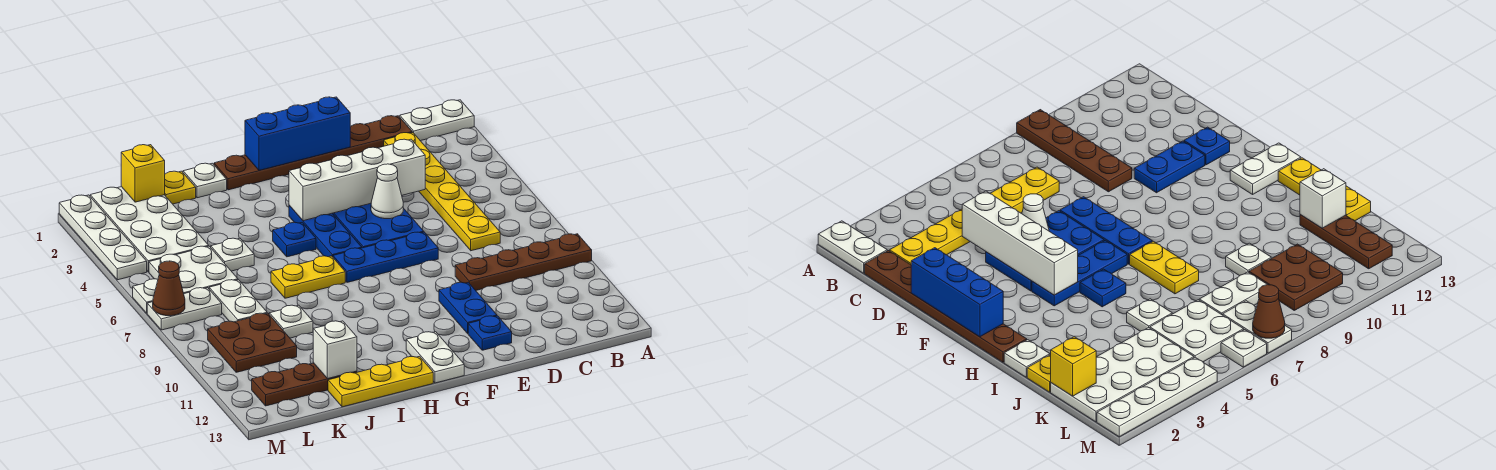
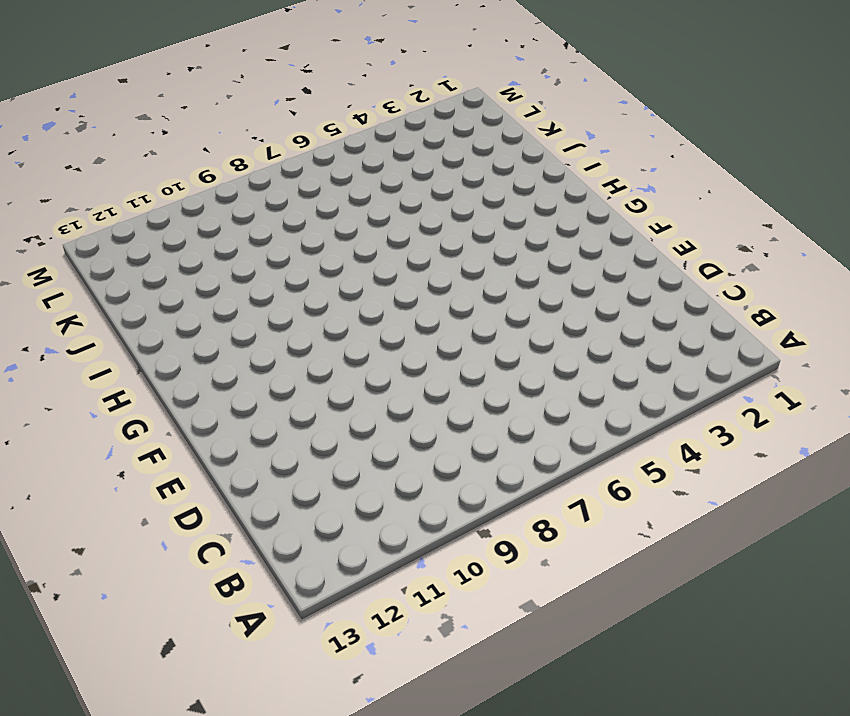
none -> white 1x2 plate [400,100,474,141]
none -> brown 1x4 plate [455,234,592,290]
none -> brown 1x6 plate [214,116,412,190]
none -> yellow 1x6 plate [384,132,500,251]

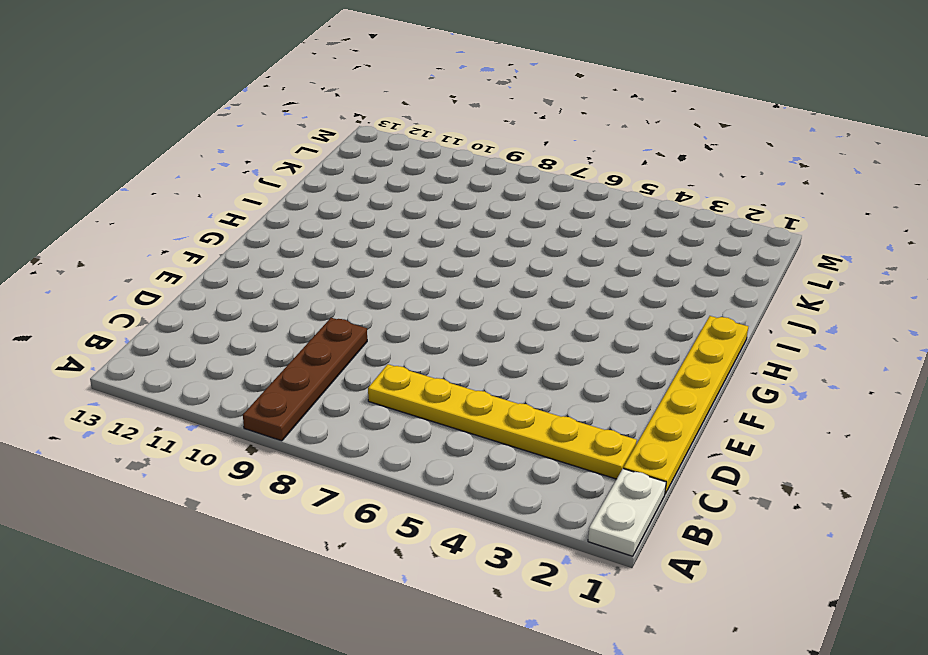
yellow 1x6 plate [623,316,748,494] -> brown 1x6 plate [214,116,412,190]
none -> blue 2x3 plate [332,203,424,248]
none -> blue 1x3 plate [333,232,438,282]
none -> blue 1x2 plate [439,282,497,333]
none -> blue 1x1 plate [468,316,512,350]

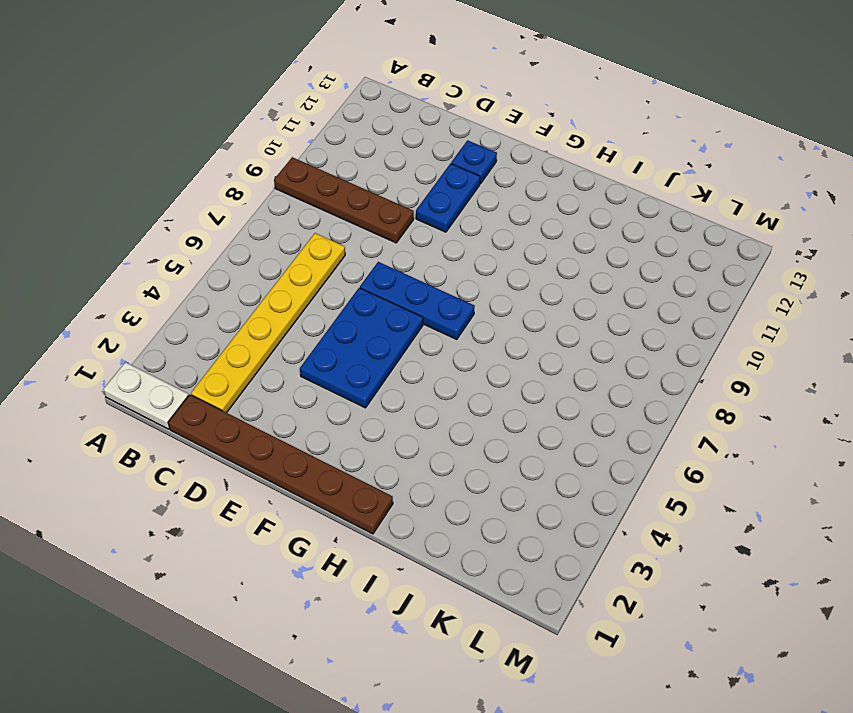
none -> blue 1x3 plate [289,205,362,257]
none -> white 1x2 plate [406,332,464,383]
none -> blue 1x1 plate [273,222,316,257]
none -> yellow 1x2 plate [271,256,345,298]

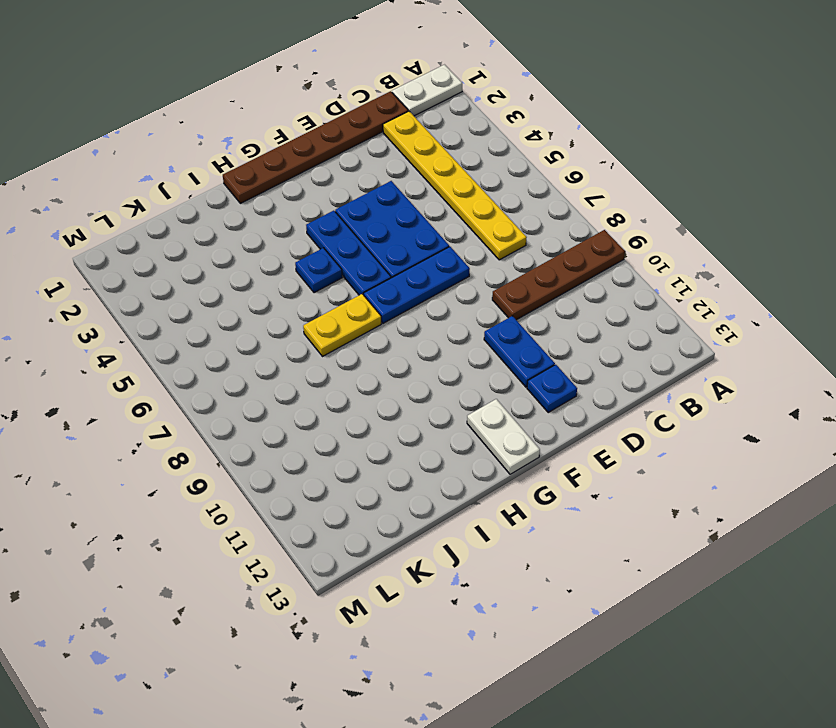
none -> yellow 1x3 plate [328,356,433,407]
none -> white 1x1 plate [183,163,227,198]
none -> yellow 1x1 plate [165,171,196,204]
none -> white 1x1 plate [211,238,254,271]

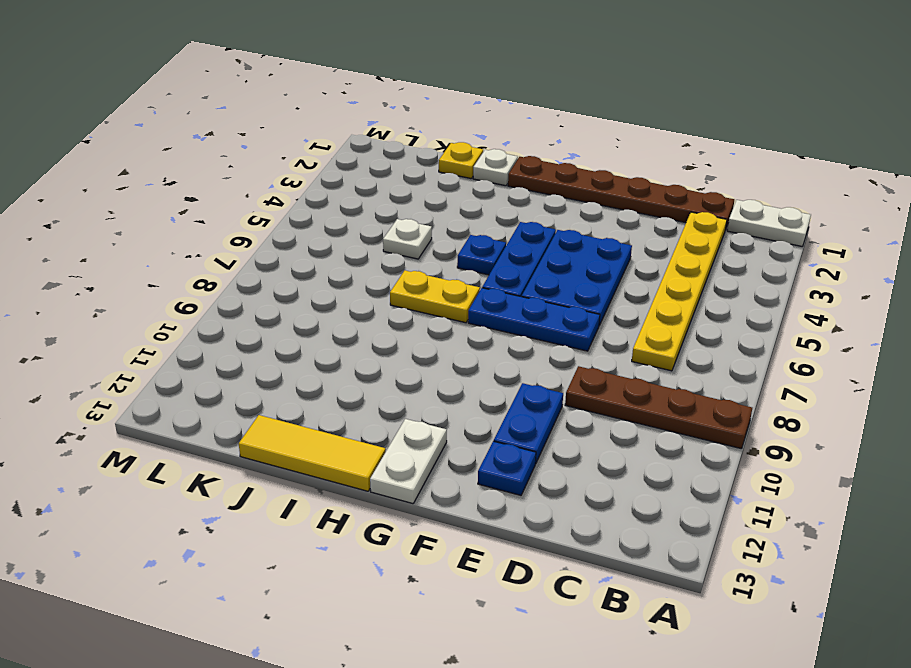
yellow 1x3 tile [239,415,386,491] -> yellow 1x3 plate [328,356,433,407]
none -> white 1x1 plate [269,305,313,338]
none -> brown 1x3 plate [252,363,357,406]
none -> white 2x4 plate [90,187,209,272]
none -> white 2x2 plate [149,246,238,294]

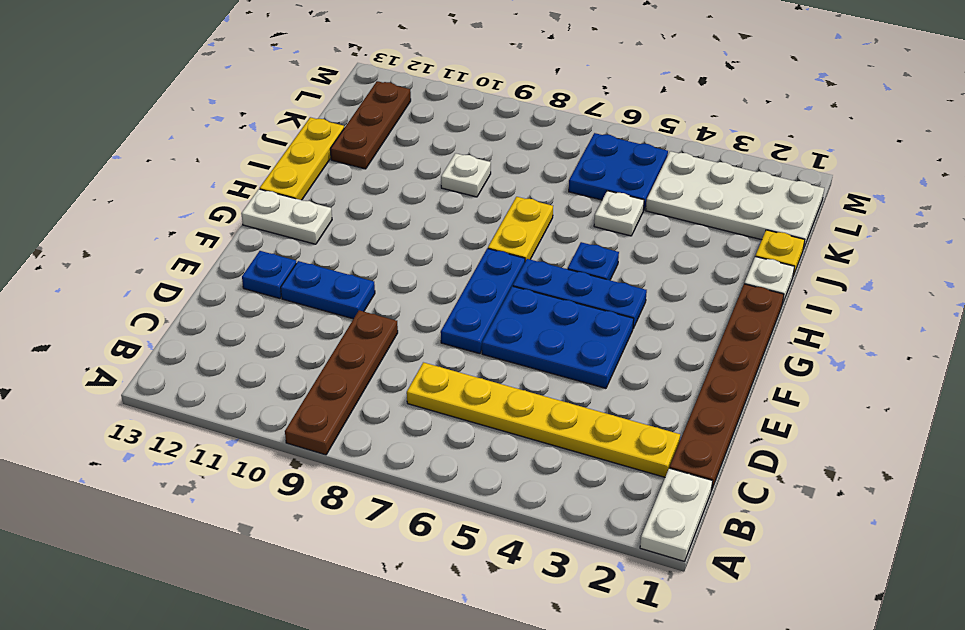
blue 2x2 plate [569,133,668,210] -> white 2x2 plate [149,246,238,294]
none -> white 1x2 plate [209,280,267,322]
none -> brown 2x2 plate [208,313,297,372]
none -> white 1x2 plate [147,288,222,330]
none -> white 1x4 plate [59,195,147,280]

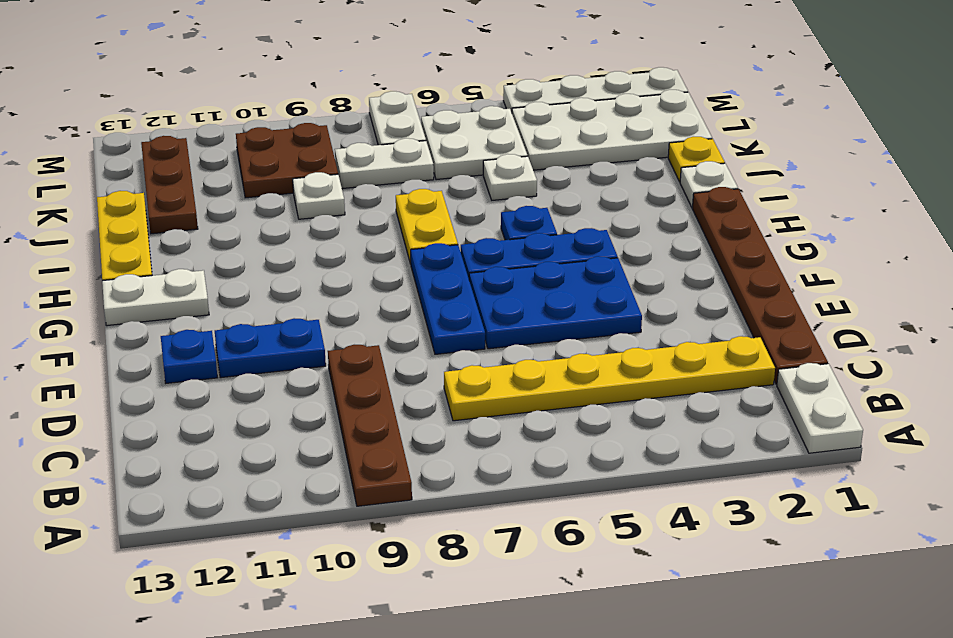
none -> white 1x1 plate [133,279,158,313]
none -> white 1x4 brick [289,139,425,221]
none -> blue 1x3 brick [245,97,350,170]
none -> white 1x1 cone [371,164,403,219]

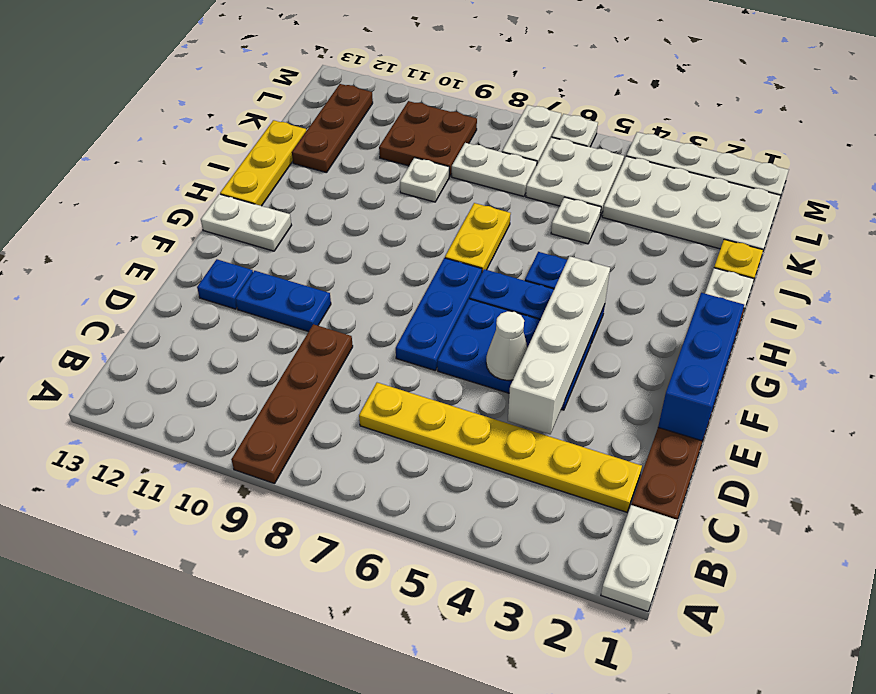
none -> white 1x1 brick [313,321,357,379]
none -> yellow 1x1 brick [121,145,165,202]
none -> brown 1x1 cone [153,261,185,316]

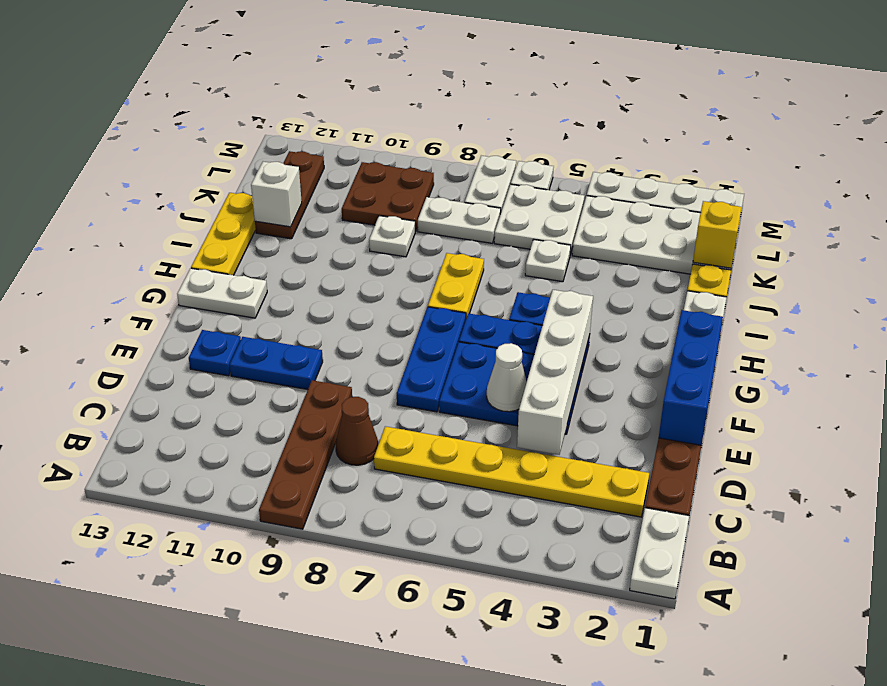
brown 1x1 cone [336,397,378,465] -> brown 1x1 cone moved to [153,261,185,316]

